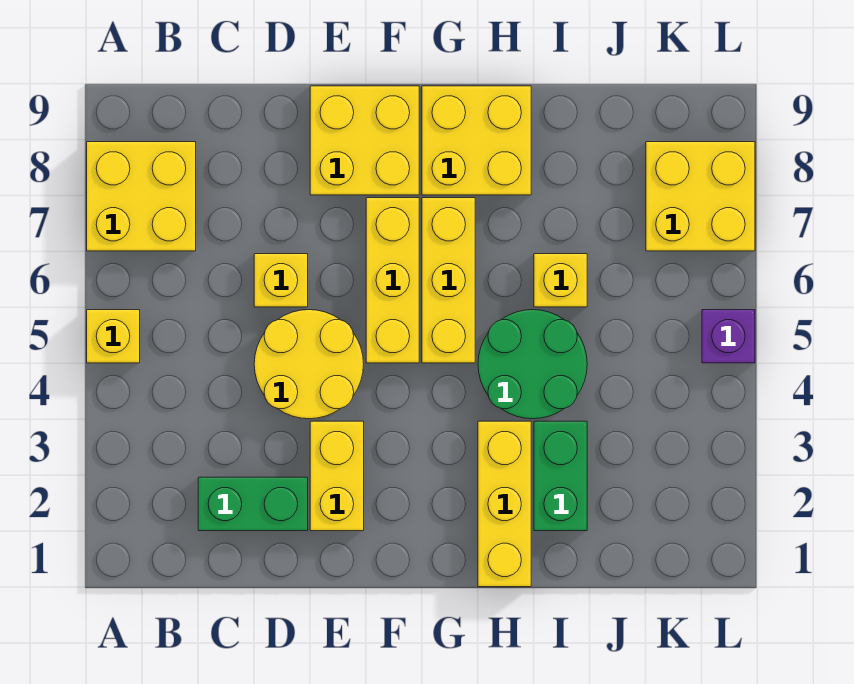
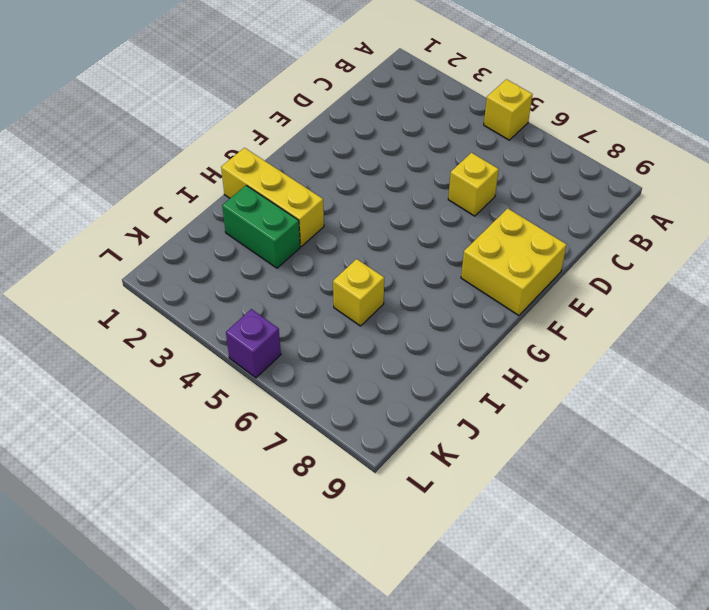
none -> yellow 2x2 brick [87,142,196,251]
none -> green 1x2 brick [198,477,308,531]
none -> yellow 2x2 round brick [254,310,364,419]

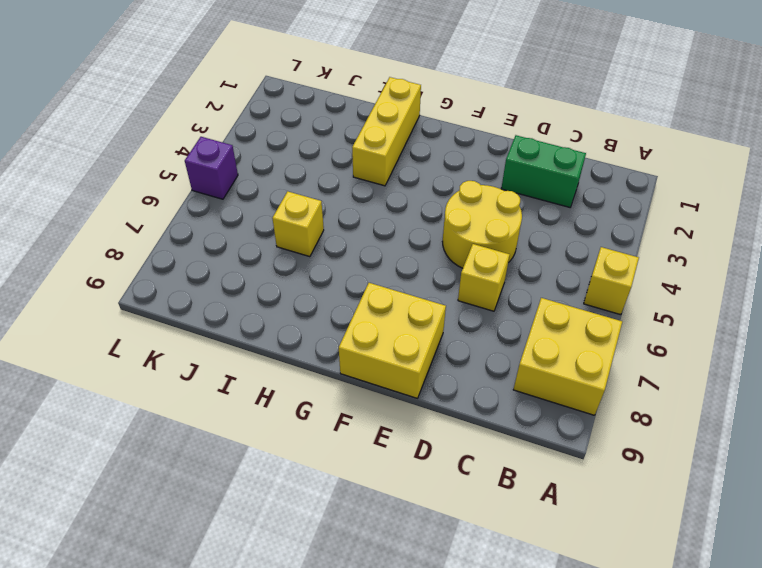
none -> yellow 1x2 brick [310,421,364,531]
none -> yellow 1x3 brick [366,198,419,363]
none -> yellow 1x3 brick [422,198,475,363]

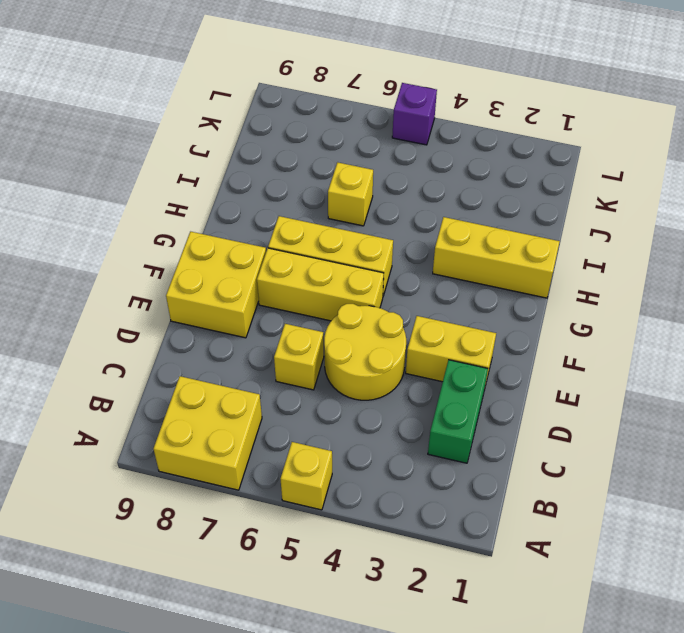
none -> yellow 2x2 brick [422,86,531,195]
none -> green 2x2 round brick [478,310,587,419]
none -> green 1x2 brick [534,421,587,531]

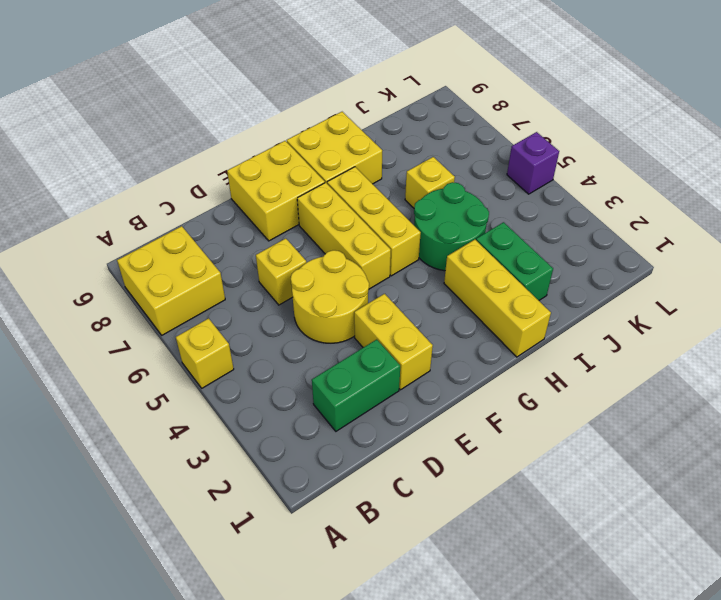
none -> yellow 2x2 brick [646,142,755,251]

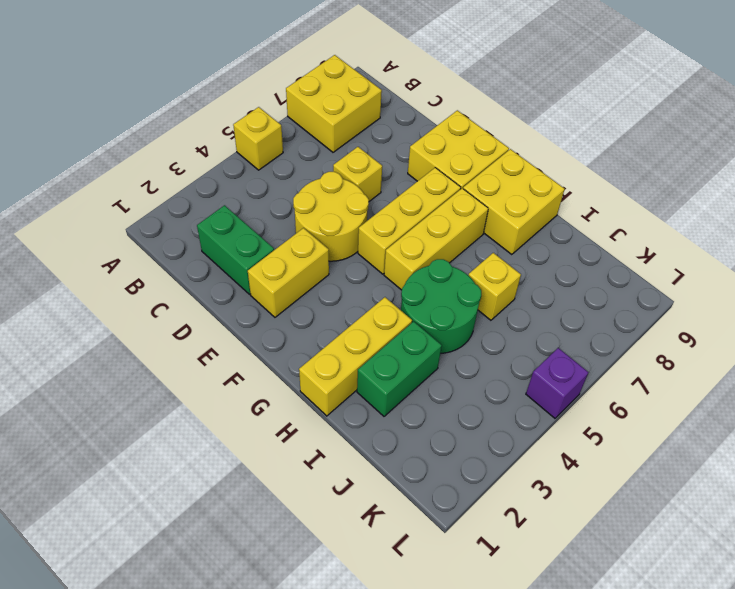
none -> yellow 2x2 brick [646,142,755,251]

